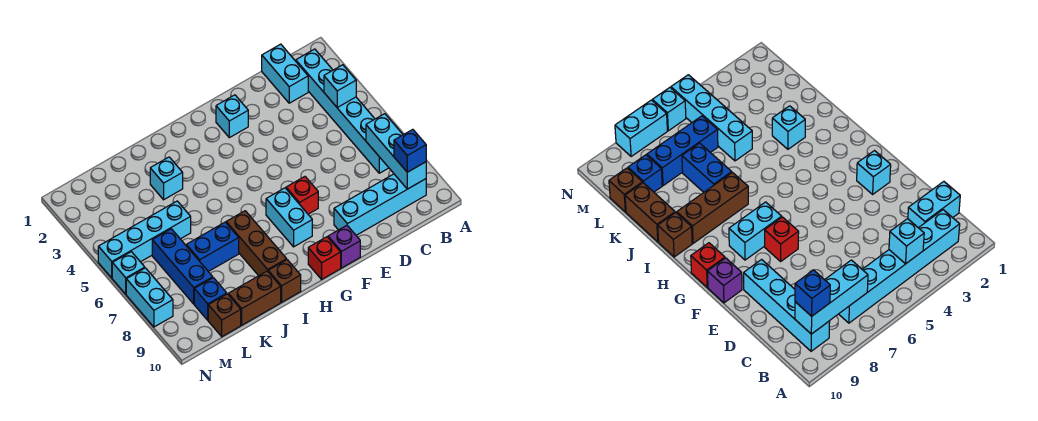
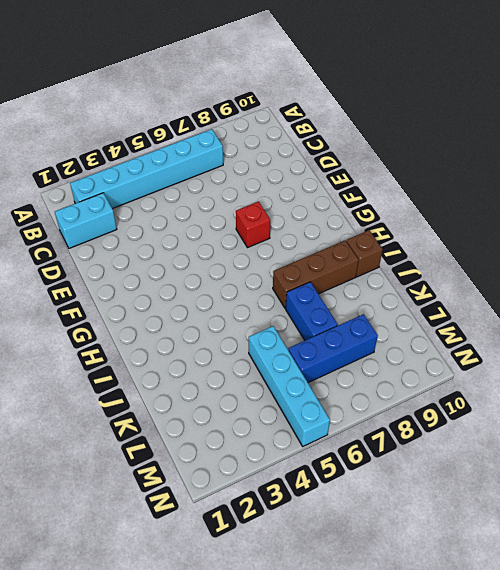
none -> cyan 1x4 brick [334,174,426,235]
none -> cyan 1x1 brick [216,95,248,138]
none -> purple 1x1 brick [328,225,360,268]

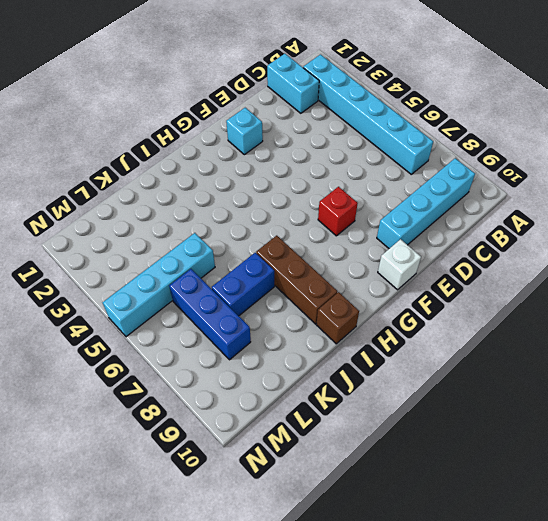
white 1x1 brick [378,239,421,290] -> purple 1x1 brick [328,225,360,268]
none -> cyan 1x2 brick [266,188,312,247]
none -> red 1x1 brick [308,237,341,279]
none -> cyan 1x1 brick [150,157,183,200]

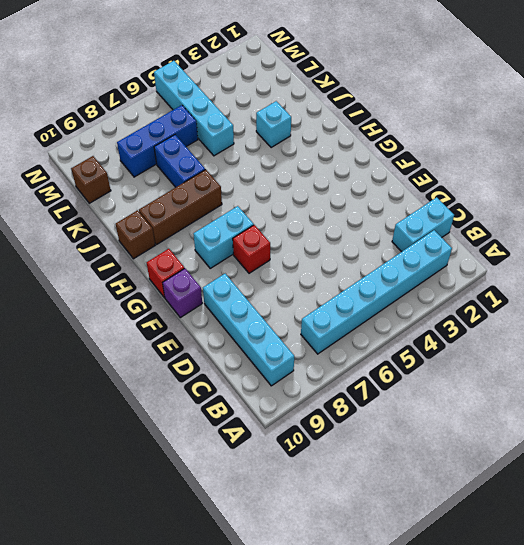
none -> cyan 1x1 brick [216,95,248,138]
none -> brown 1x2 brick [228,271,281,325]
none -> blue 1x1 brick [194,278,227,320]

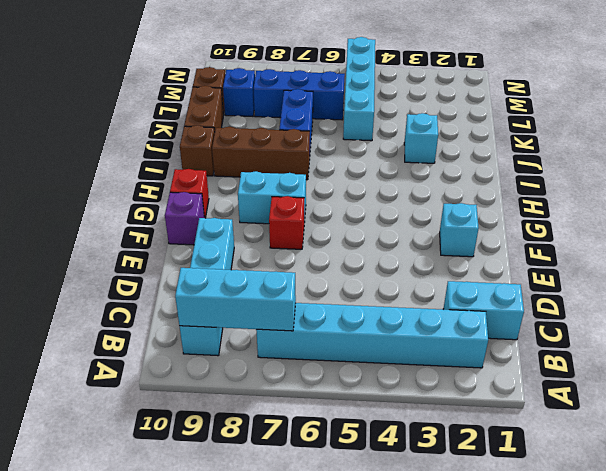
none -> cyan 1x1 brick [112,252,145,294]
none -> cyan 1x2 brick [126,268,173,327]
none -> cyan 1x1 brick [324,65,356,107]

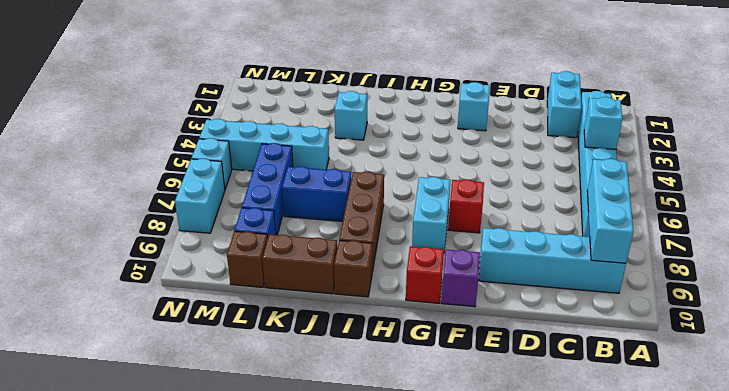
none -> blue 1x1 brick [394,129,426,172]

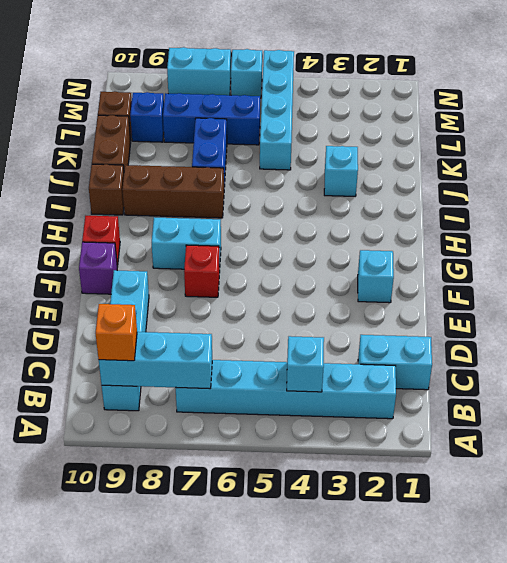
orange 1x1 brick [96,304,137,361] -> blue 1x1 brick [394,129,426,172]

